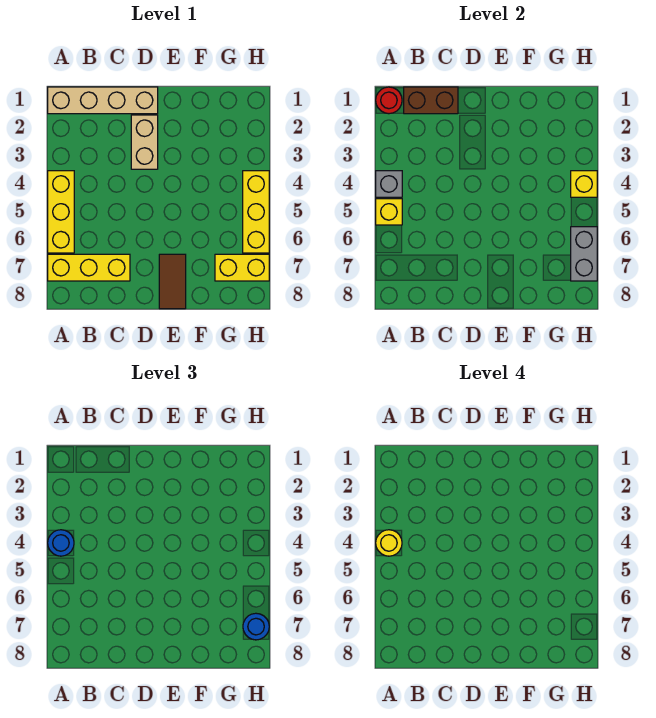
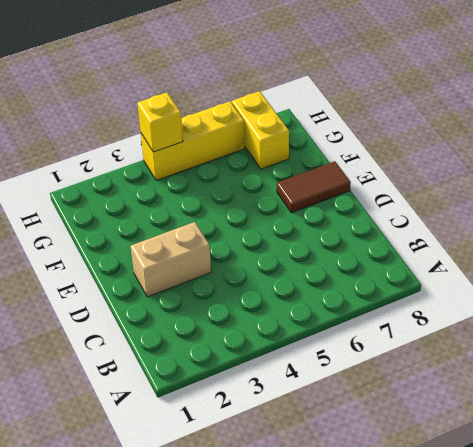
none -> tan 1x4 brick [48,87,158,114]
none -> yellow 1x3 brick [48,171,74,253]
none -> yellow 1x3 brick [48,254,130,281]

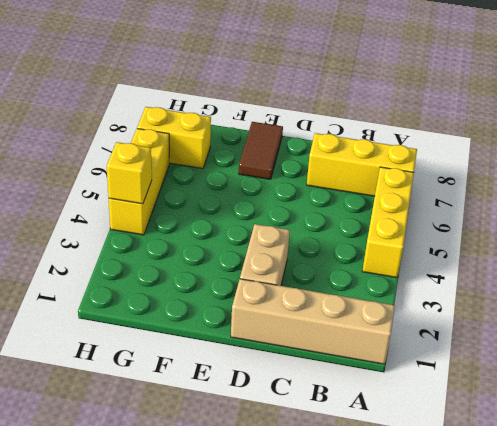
none -> red 1x1 round brick [376,87,402,114]
none -> grey 1x1 brick [376,171,402,197]
none -> yellow 1x1 brick [376,199,402,225]

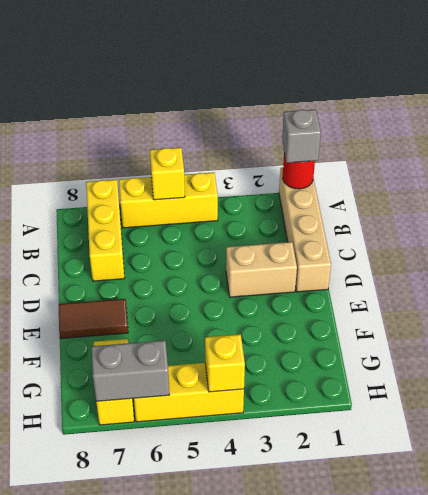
grey 1x1 brick [282,109,321,163] -> grey 1x1 brick moved to [376,171,402,197]
none -> brown 1x2 brick [404,87,458,114]
none -> blue 1x1 round brick [48,530,74,556]
none -> blue 1x1 round brick [243,613,269,640]

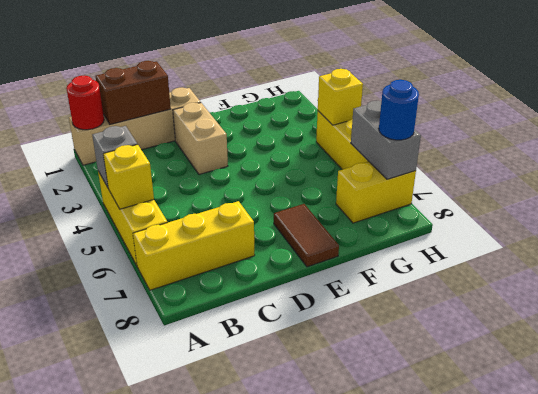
none -> blue 1x1 round brick [48,530,74,556]
none -> yellow 1x1 round brick [376,530,402,556]

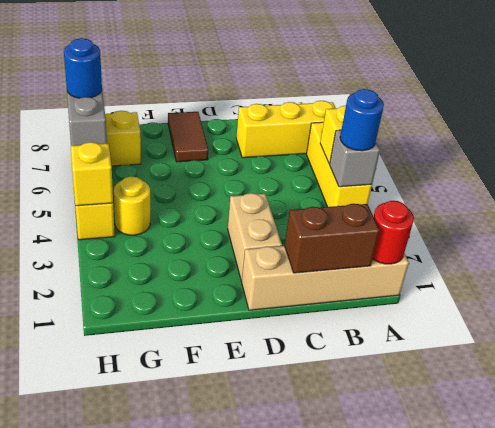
yellow 1x1 round brick [114,177,150,235] -> yellow 1x1 round brick moved to [376,530,402,556]

